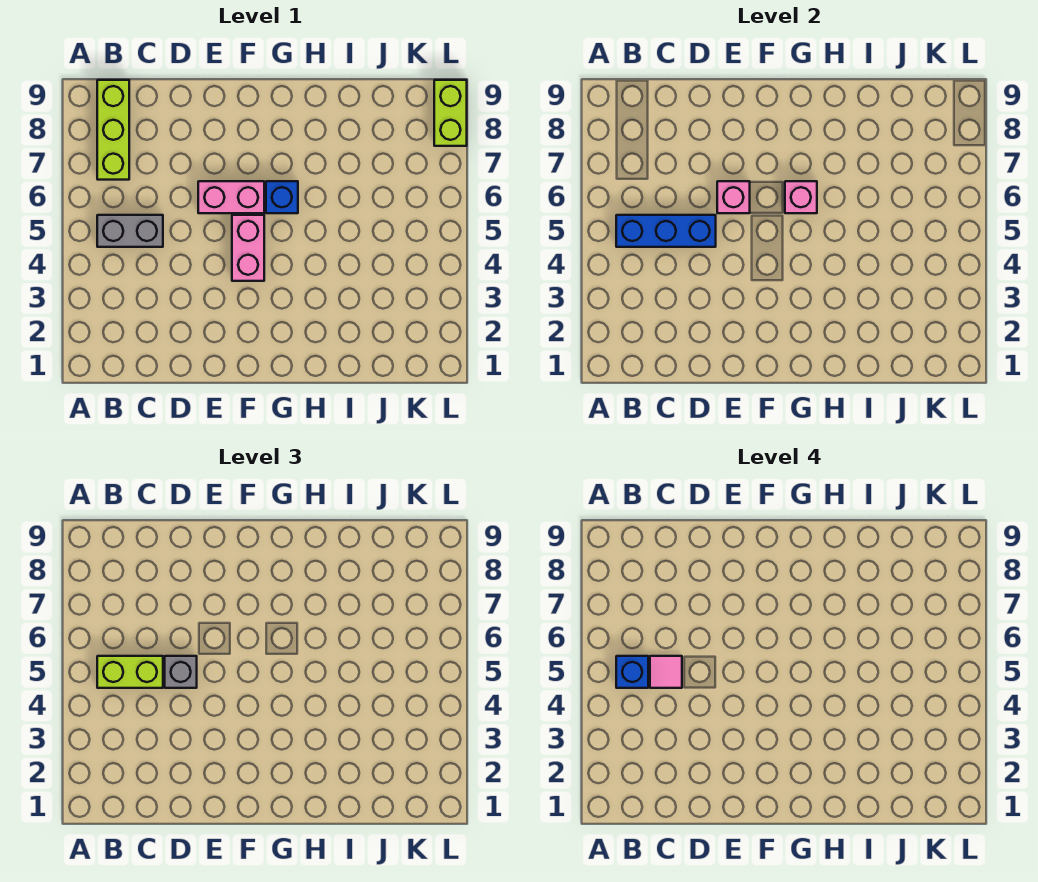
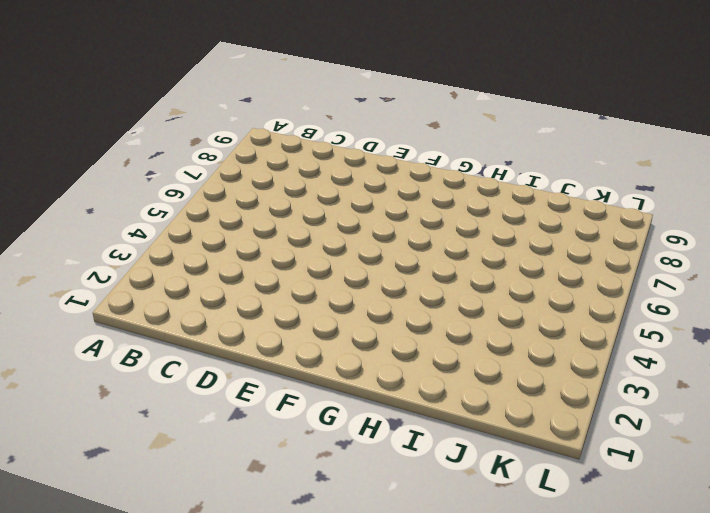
none -> grey 1x2 brick [97,215,163,247]
none -> lime 1x3 brick [97,80,129,180]
none -> pink 1x2 brick [198,181,264,213]

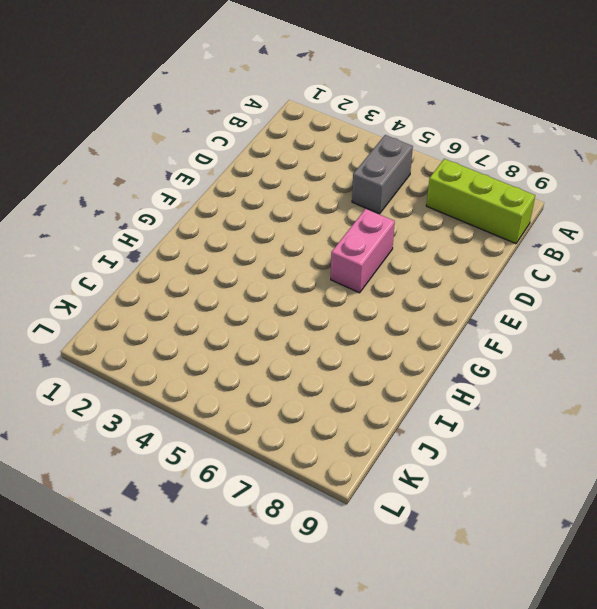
none -> pink 1x2 brick [232,215,264,281]
none -> blue 1x1 brick [266,181,298,213]
none -> lime 1x2 brick [434,80,467,146]

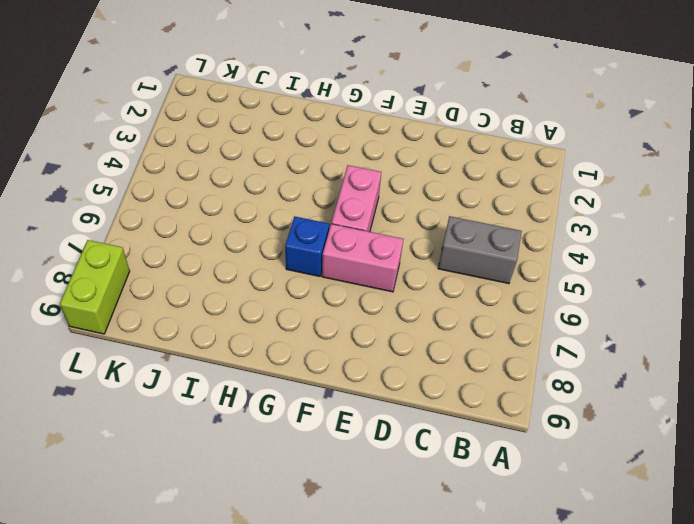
none -> lime 1x3 brick [97,80,129,180]
none -> blue 1x3 brick [616,215,716,247]
none -> pink 1x1 brick [717,181,750,213]

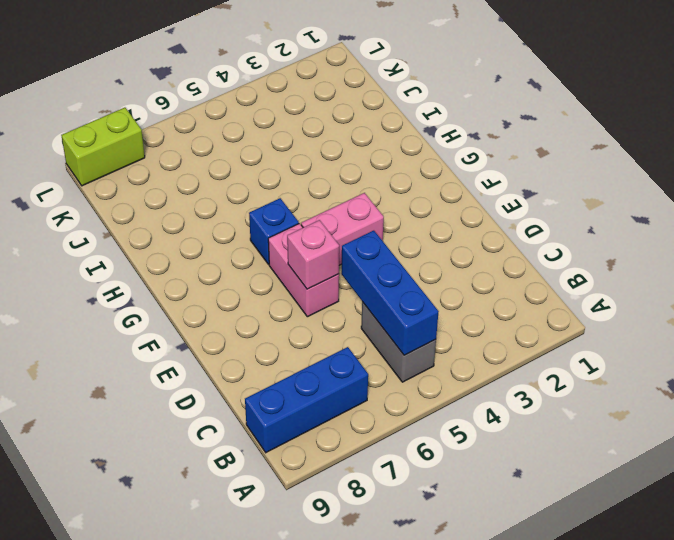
blue 1x3 brick [245,347,368,453] -> lime 1x3 brick [97,80,129,180]
none -> pink 1x1 brick [785,181,817,213]
none -> lime 1x2 brick [97,656,163,688]
none -> grey 1x1 brick [165,656,197,688]

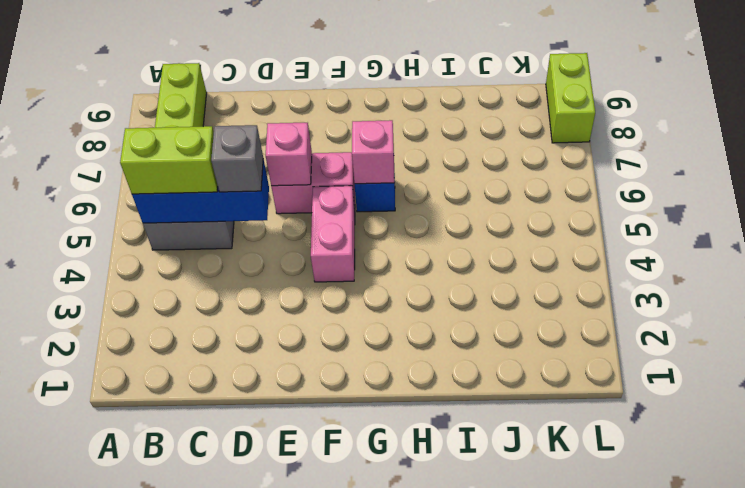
none -> blue 1x1 brick [616,656,648,688]
none -> pink 1x1 tile [650,656,682,688]

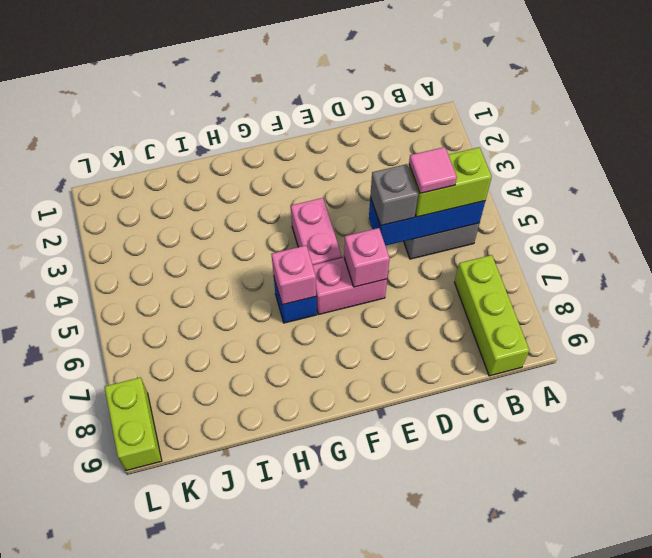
none -> blue 1x1 brick [616,656,648,688]

